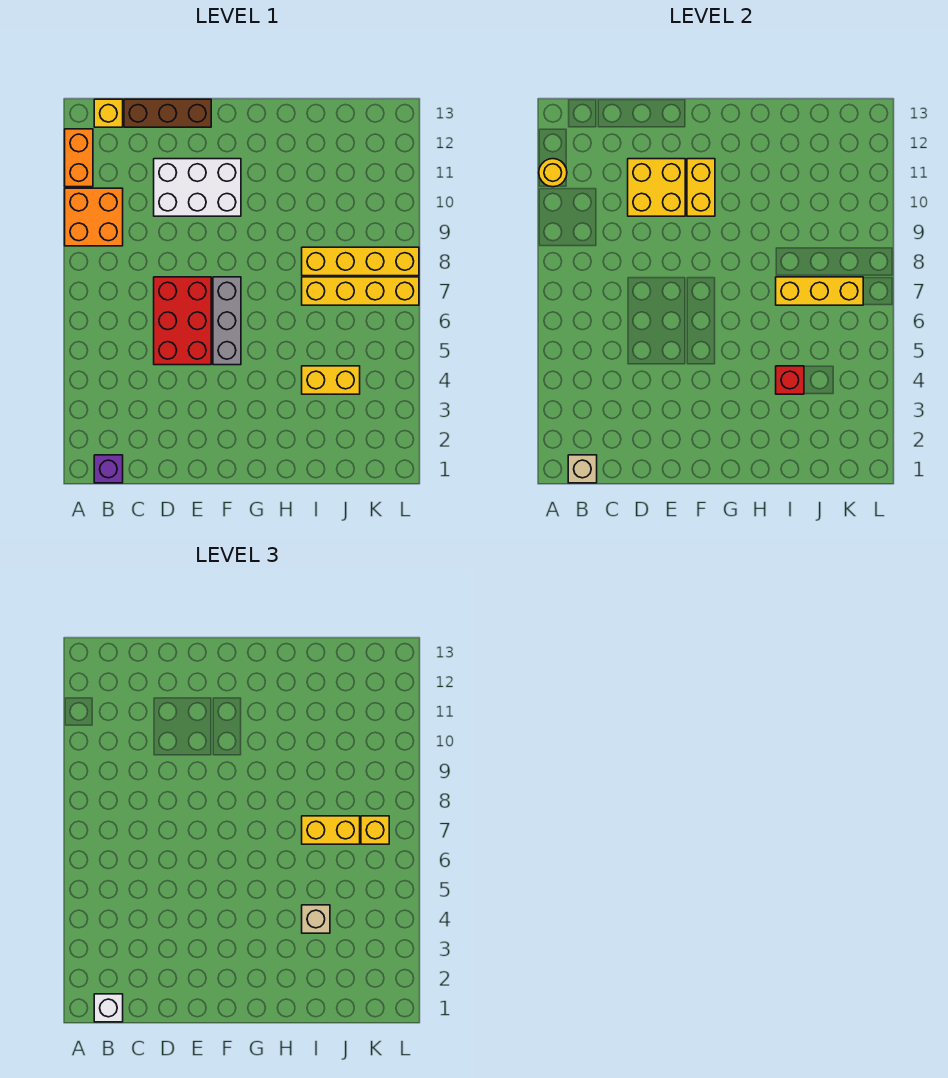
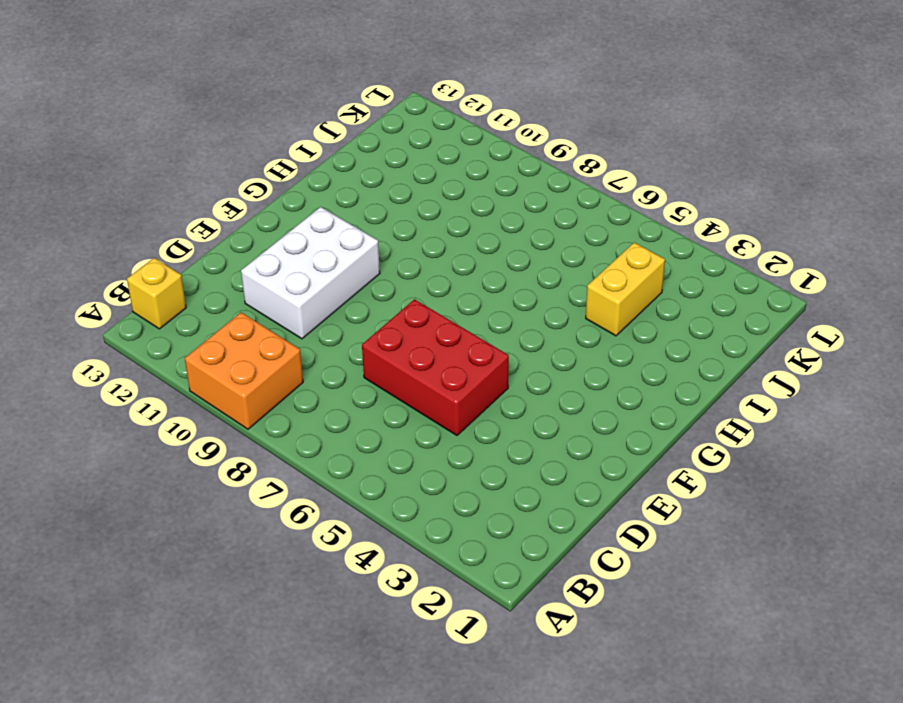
none -> orange 1x2 brick [65,129,93,187]
none -> purple 1x1 brick [94,455,123,483]
none -> brown 1x3 brick [124,99,211,127]

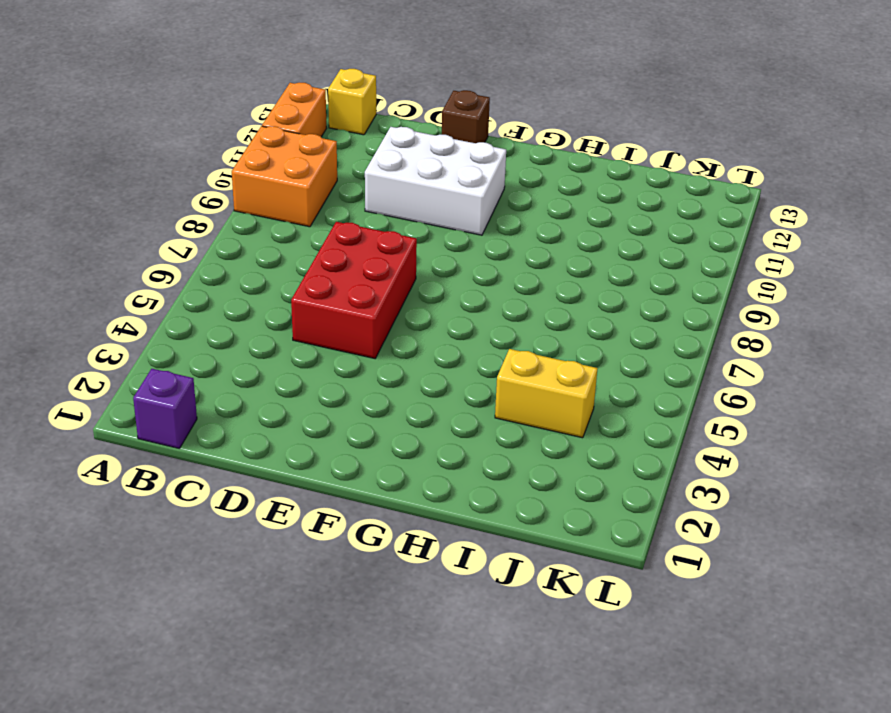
brown 1x1 brick [442,90,490,143] -> brown 1x3 brick [124,99,211,127]
none -> grey 1x3 brick [213,277,241,365]
none -> yellow 1x4 brick [302,277,419,305]
none -> yellow 1x4 brick [302,247,419,276]

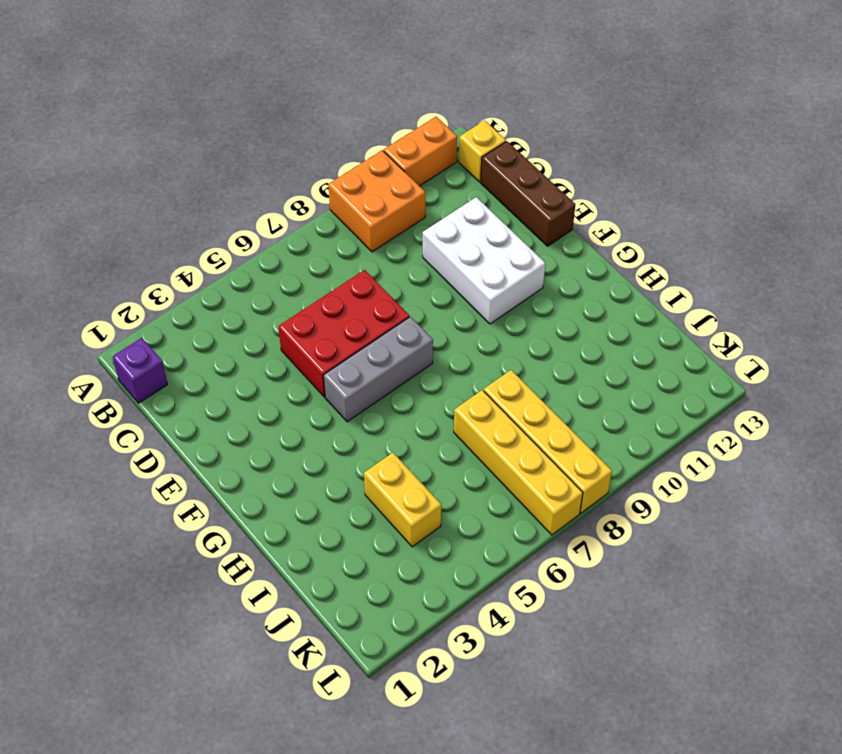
none -> yellow 1x1 round brick [539,159,567,187]
none -> tan 1x1 brick [568,455,597,483]
none -> yellow 2x2 brick [628,159,685,216]

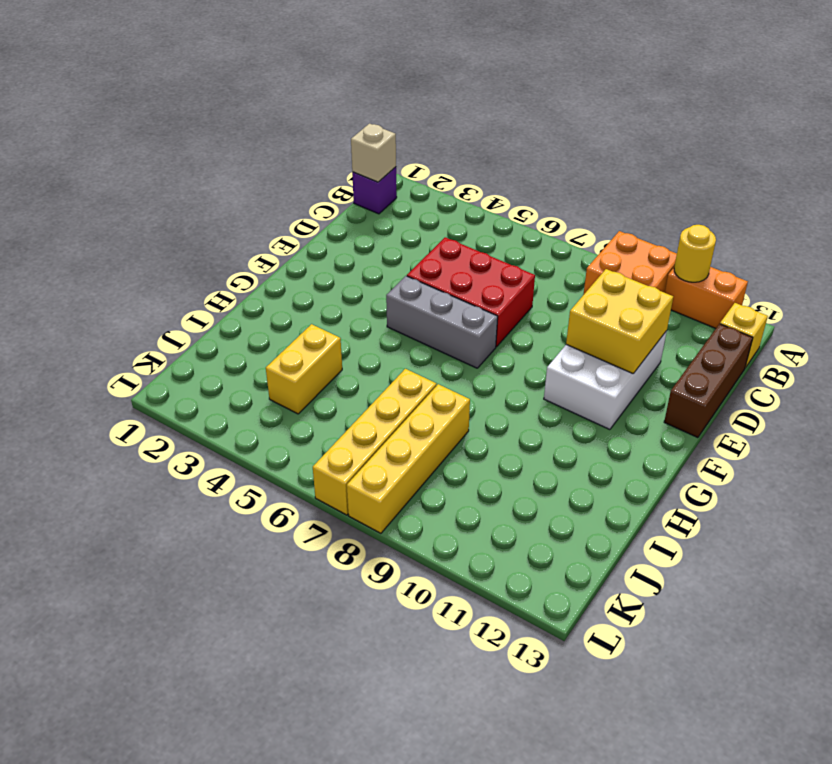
none -> yellow 1x2 brick [687,159,715,216]
none -> red 1x1 brick [776,366,804,394]
none -> yellow 1x3 brick [776,277,863,305]

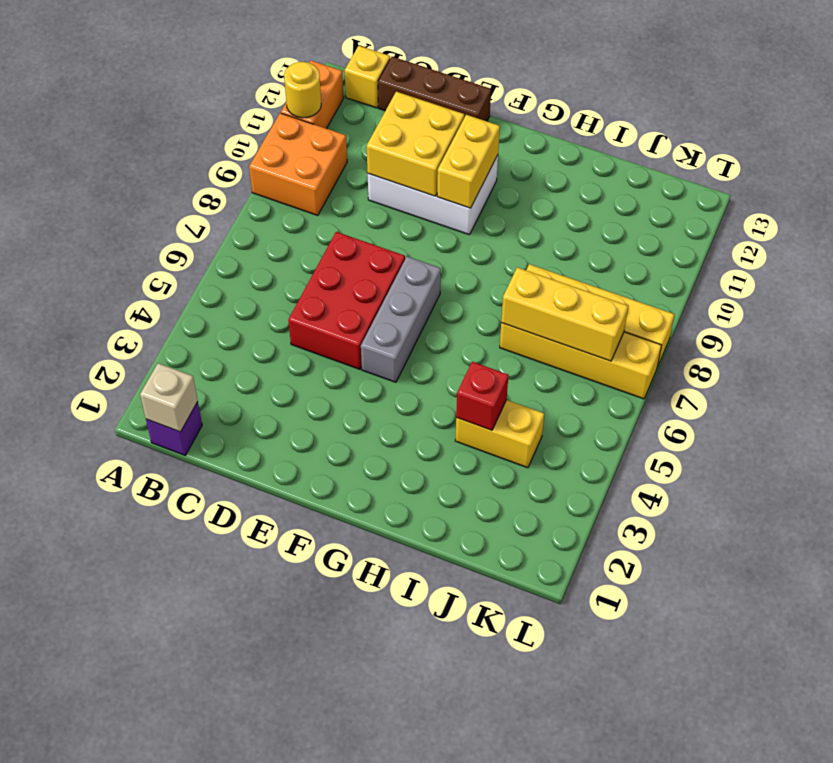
none -> white 1x1 brick [94,994,123,1022]
none -> tan 1x1 brick [302,905,330,933]
none -> yellow 1x2 brick [302,816,360,844]

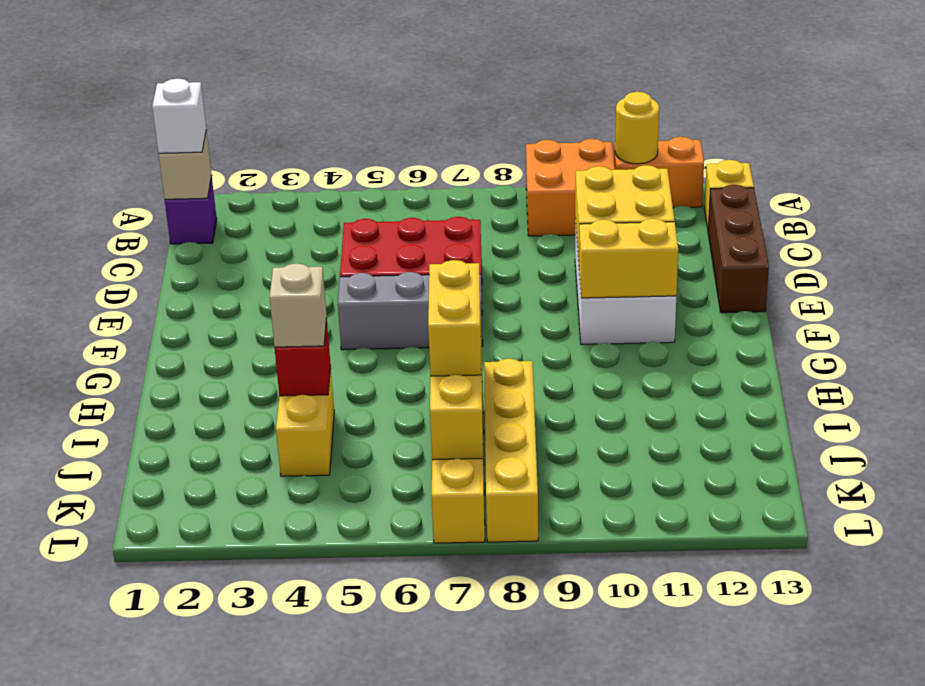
none -> yellow 1x1 brick [361,816,389,844]

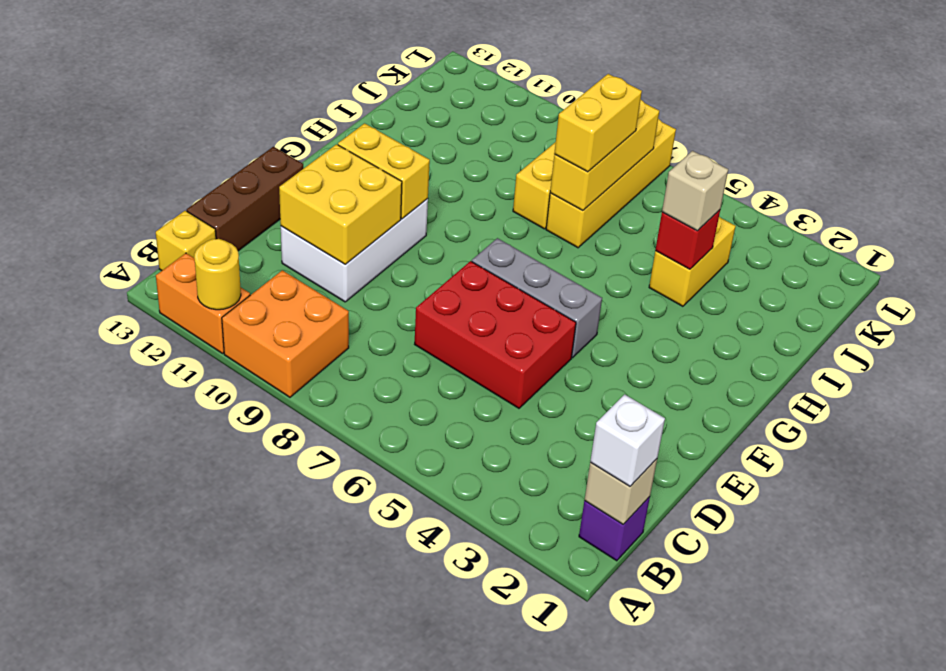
none -> yellow 1x1 brick [361,816,389,844]

